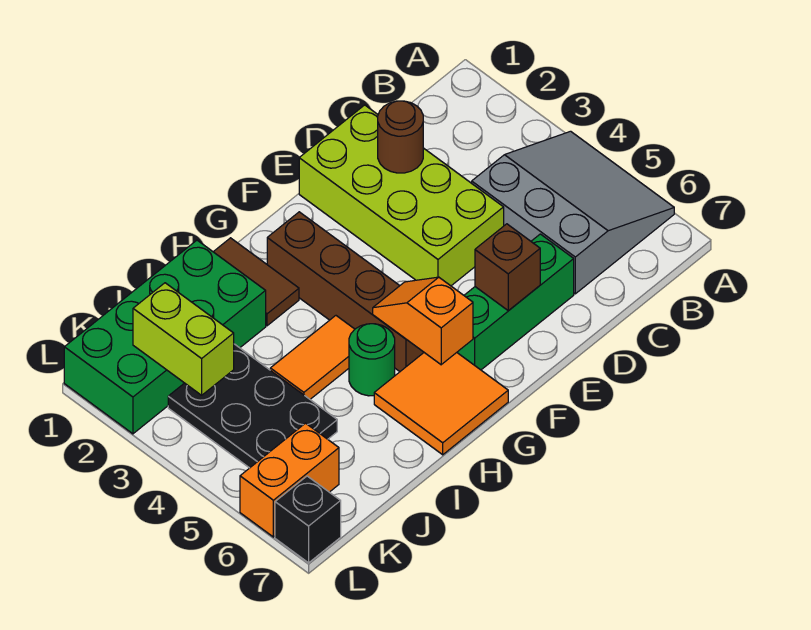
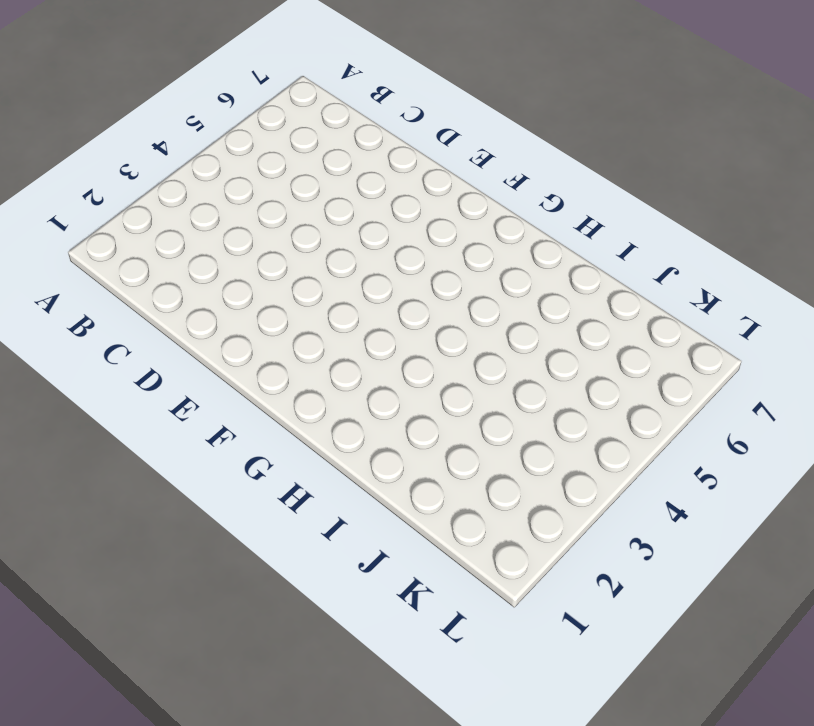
none -> grey 3x3 slope [472,131,674,294]
none -> lime 2x4 brick [299,105,504,286]
none -> green 1x3 brick [457,234,574,370]

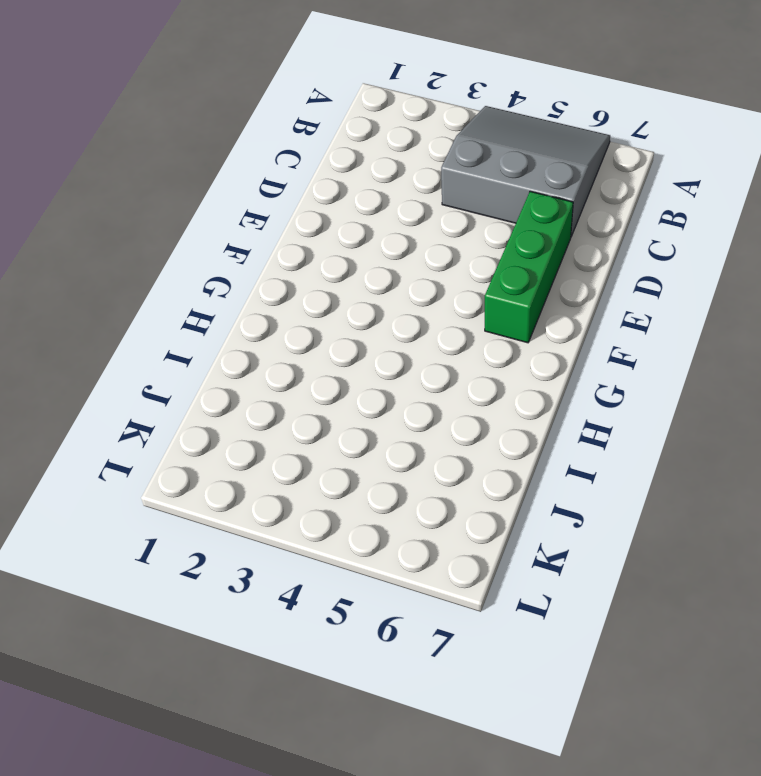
none -> lime 2x4 brick [299,105,504,286]
none -> brown 1x4 brick [267,212,424,372]
none -> orange 2x2 tile [374,353,508,455]

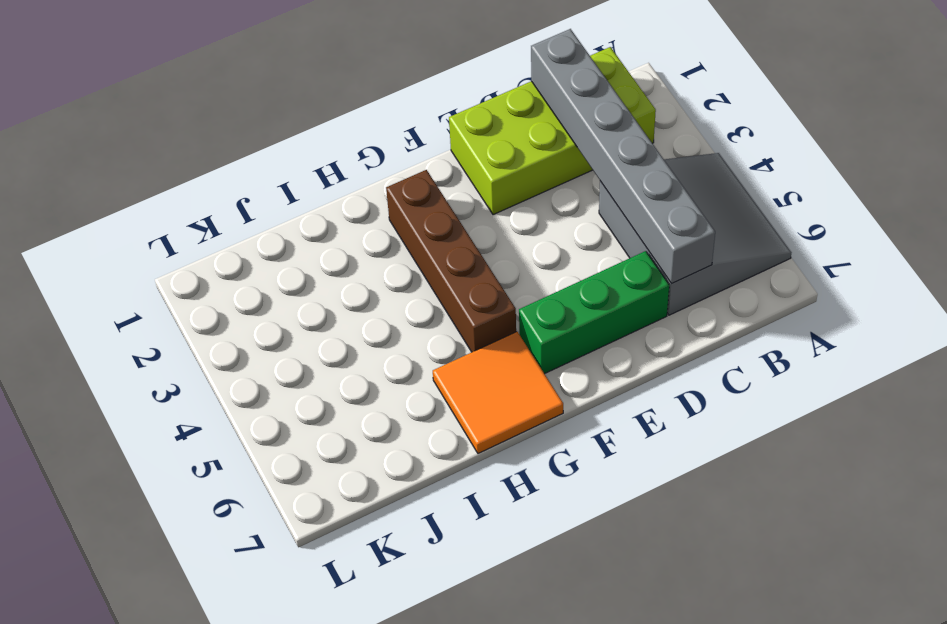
lime 2x4 brick [449,47,656,215] -> lime 2x4 brick turned to [299,105,504,286]
grey 1x6 brick [531,29,715,284] -> none
none -> brown 1x2 tile [214,238,299,326]
none -> orange 1x2 tile [270,316,355,399]
none -> green 1x1 round brick [349,324,395,396]

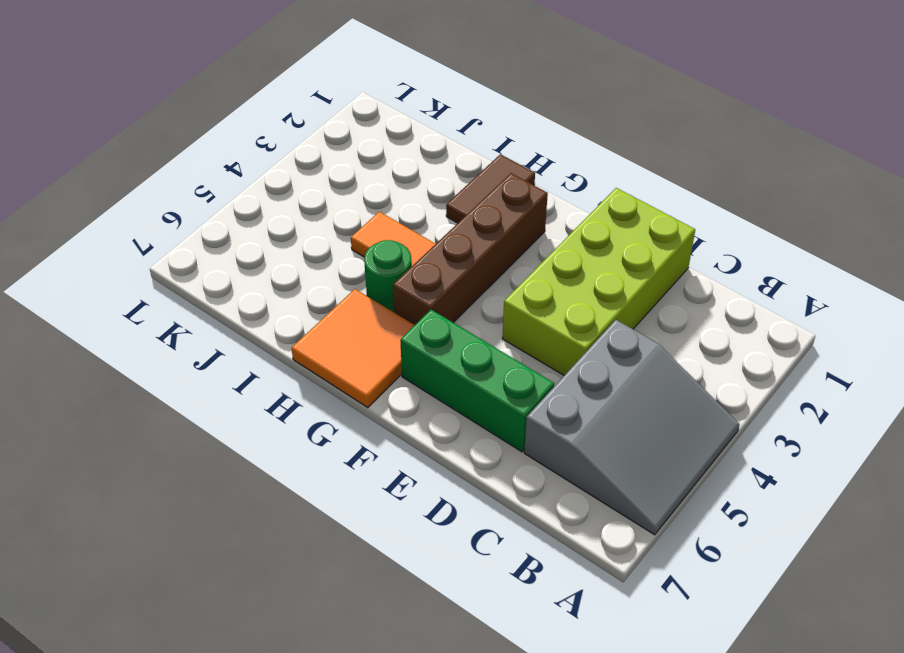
none -> green 2x4 brick [64,240,266,434]
none -> black 2x3 plate [168,344,337,468]
none -> orange 1x2 brick [240,423,339,537]

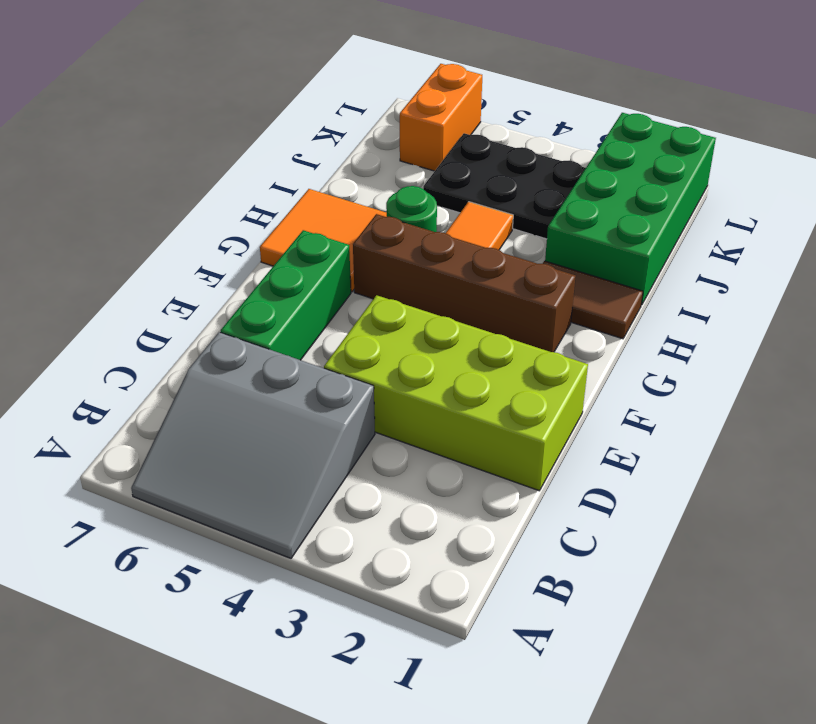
none -> black 1x1 brick [275,476,341,563]
none -> brown 1x1 round brick [378,101,423,173]
none -> brown 1x1 brick [475,224,540,311]

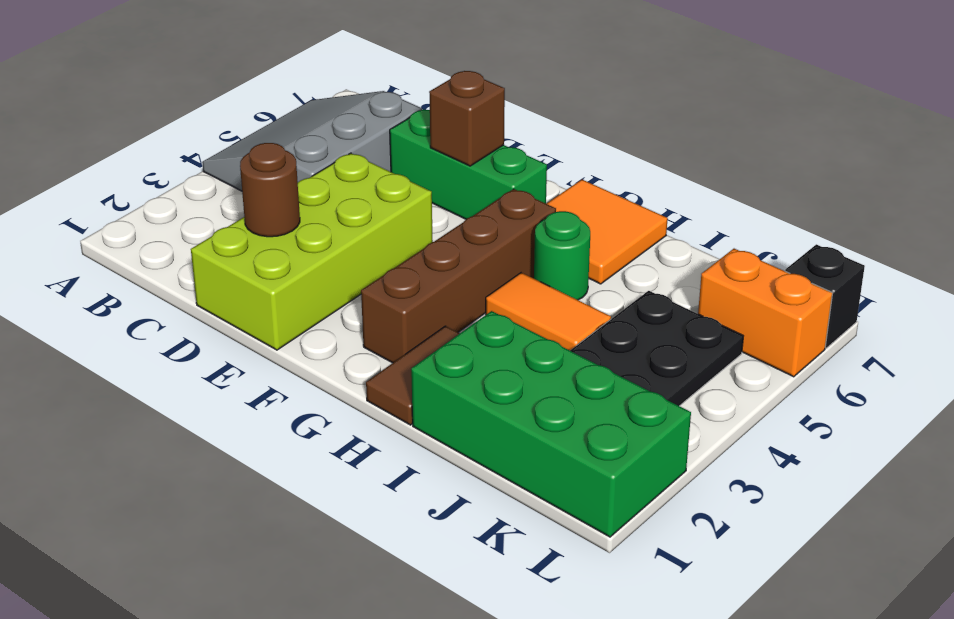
none -> orange 1x2 slope [373,277,473,365]
none -> lime 1x2 brick [133,283,234,395]

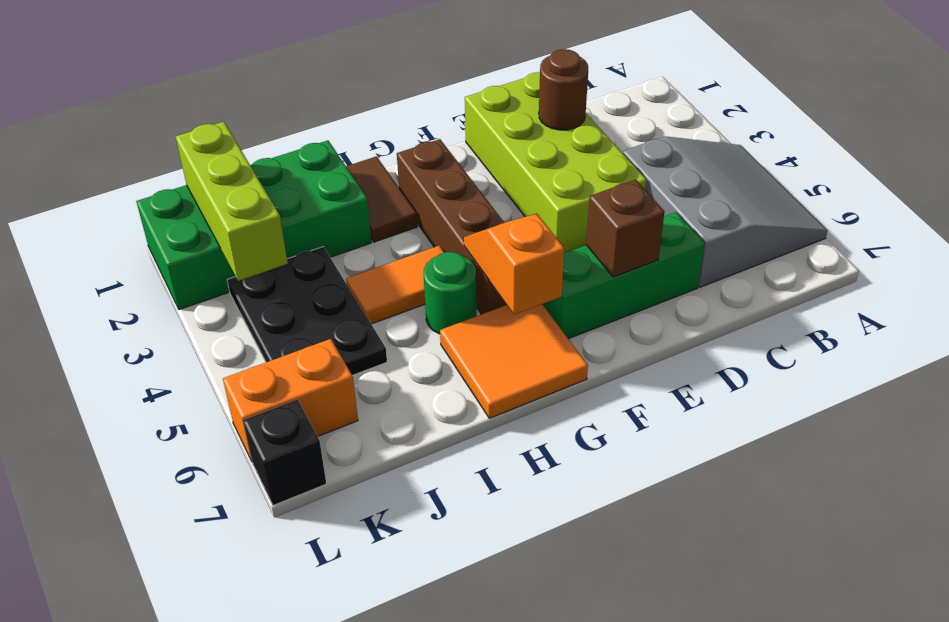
lime 1x3 brick [176,122,288,281] -> lime 1x2 brick [133,283,234,395]

